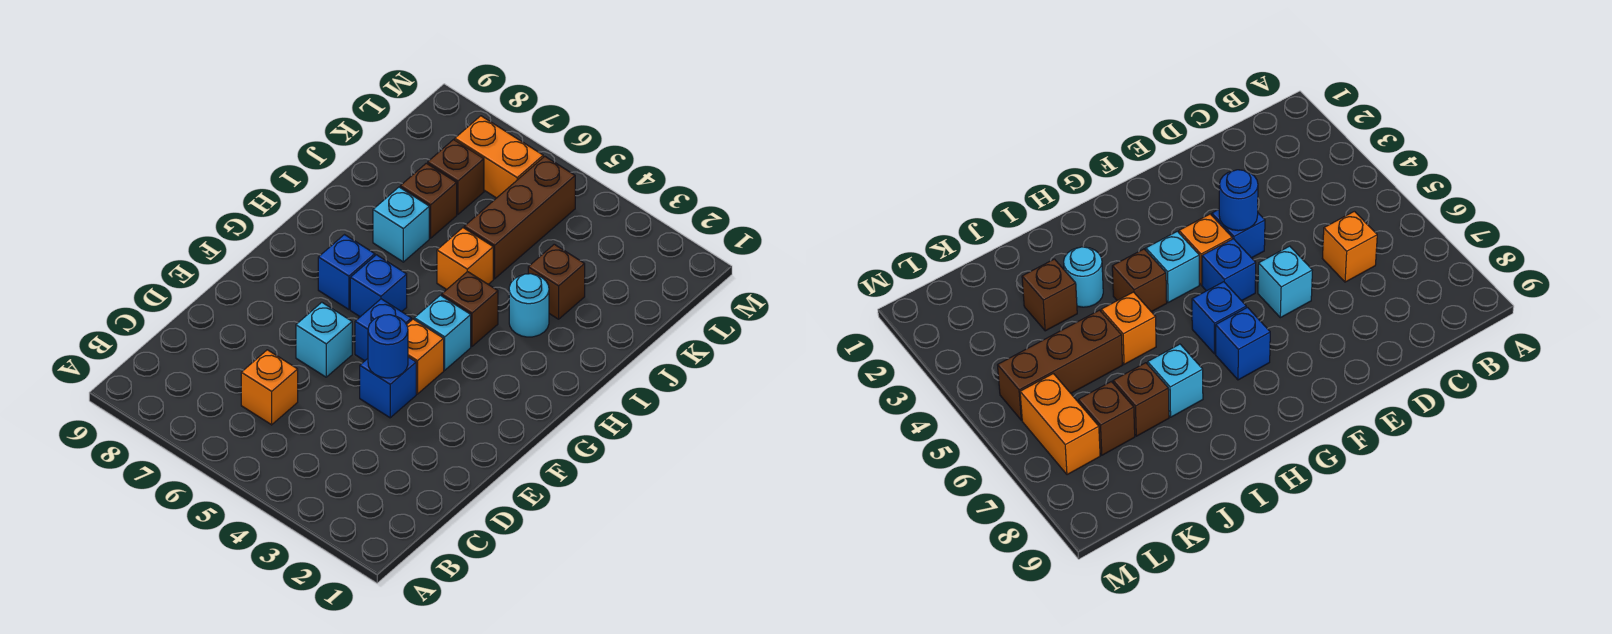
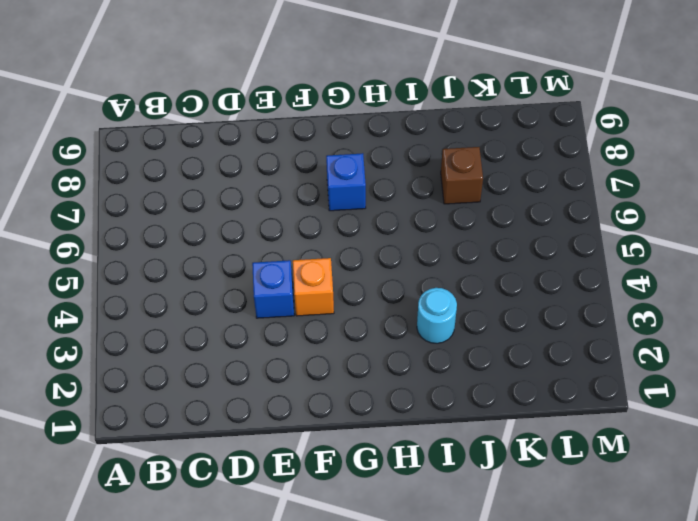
none -> orange 1x1 brick [241,350,298,425]
none -> cyan 1x1 brick [296,302,352,377]
none -> blue 1x1 brick [355,299,412,361]

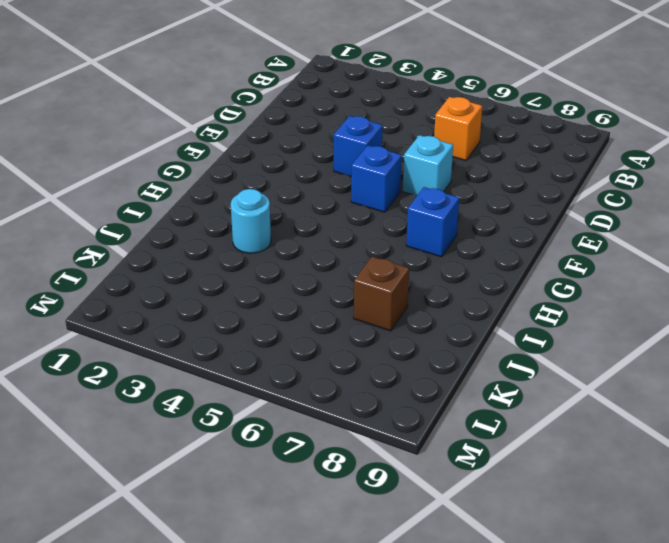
none -> orange 1x1 brick [407,319,444,394]
none -> cyan 1x1 brick [414,295,471,370]
none -> blue 1x1 brick [350,255,407,317]

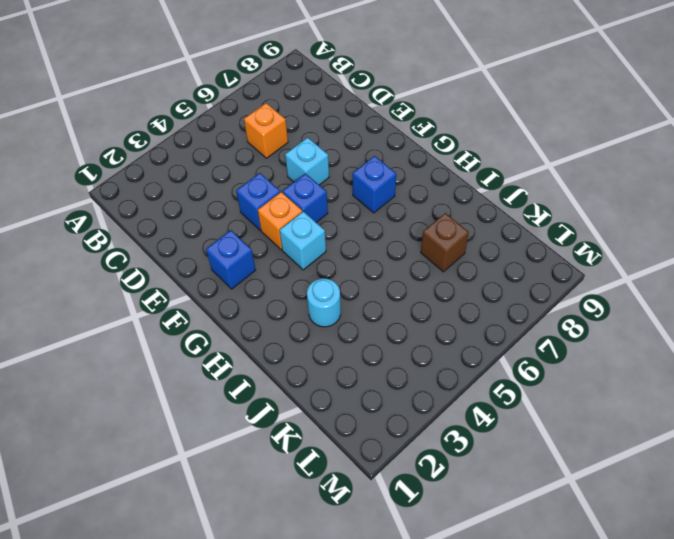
blue 1x1 brick [206,230,255,289] -> blue 1x1 brick moved to [350,255,407,317]
none -> brown 1x1 brick [442,272,498,346]
none -> orange 1x1 brick [437,228,493,290]
none -> cyan 1x1 brick [373,187,429,262]

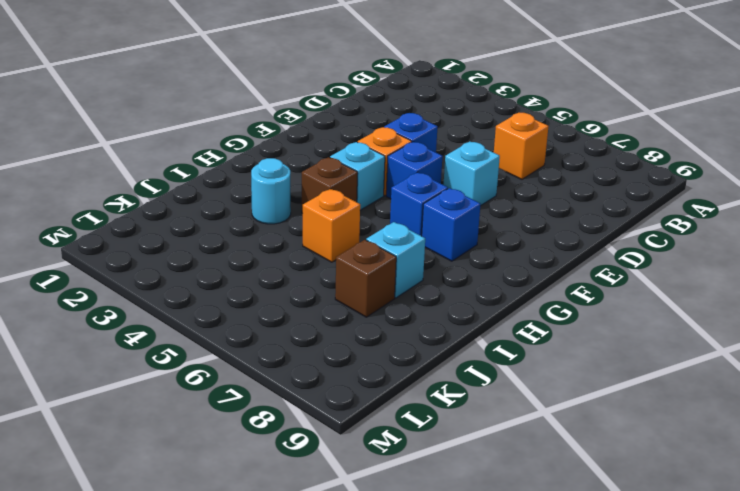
none -> brown 1x1 brick [528,244,585,319]
none -> brown 1x3 brick [464,156,575,279]
none -> brown 1x1 brick [428,140,484,214]

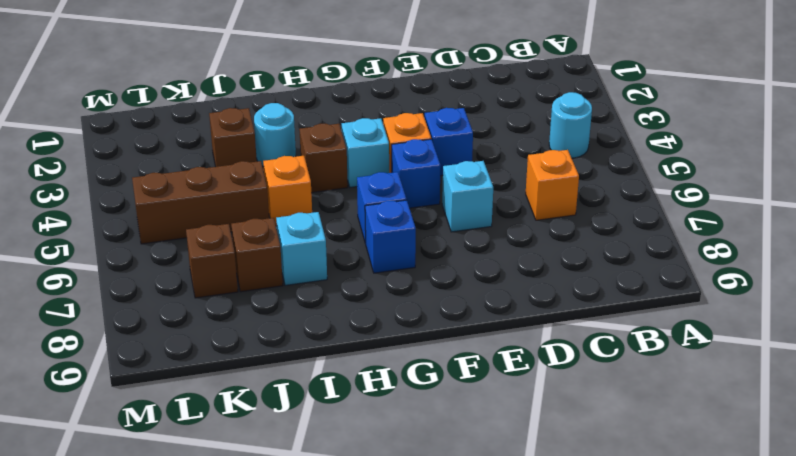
cyan 1x1 round brick [549,92,592,158] -> none
none -> orange 1x2 brick [455,116,543,198]
none -> blue 1x1 round brick [368,315,408,378]

